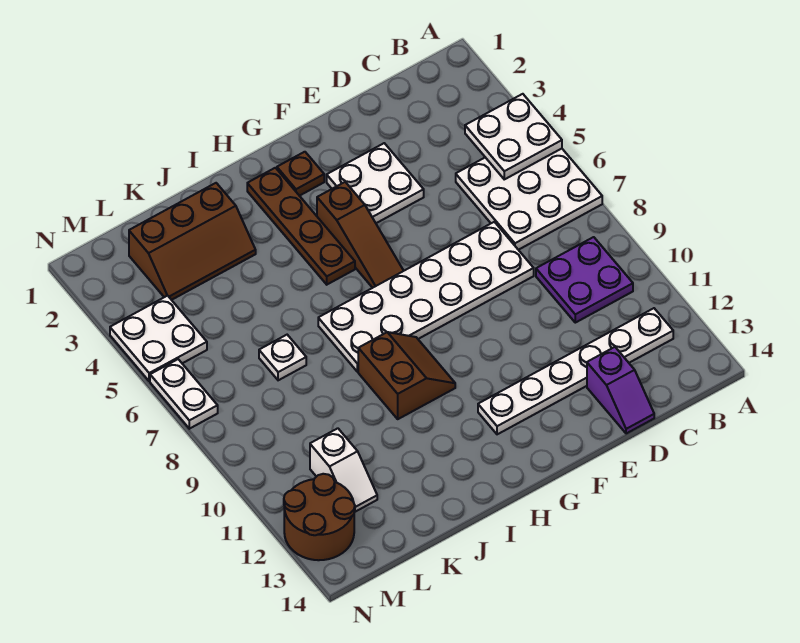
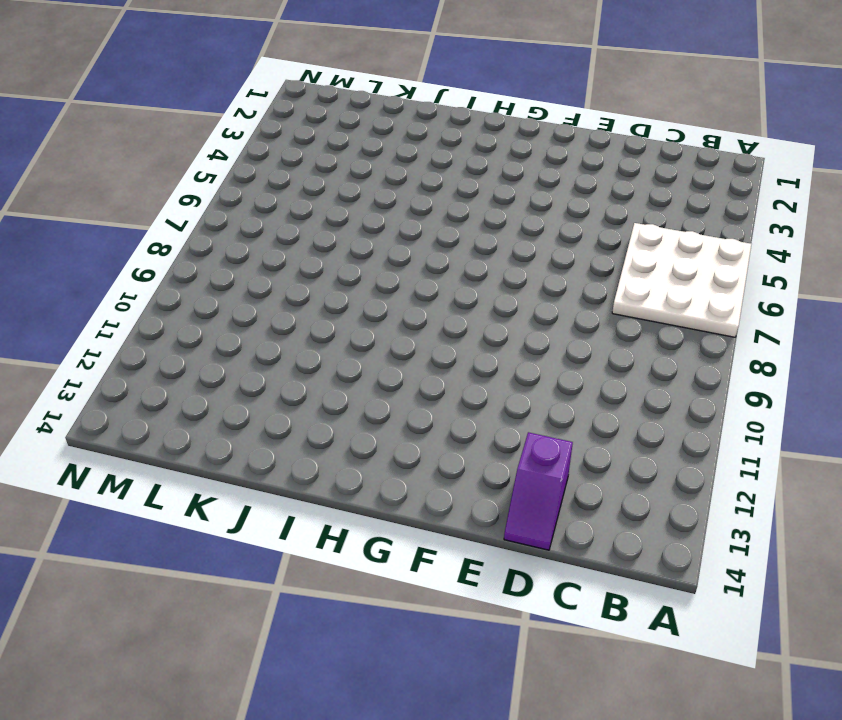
none -> purple 2x2 plate [536,237,633,323]
none -> white 1x6 plate [478,308,673,434]
none -> white 2x6 plate [318,222,534,372]

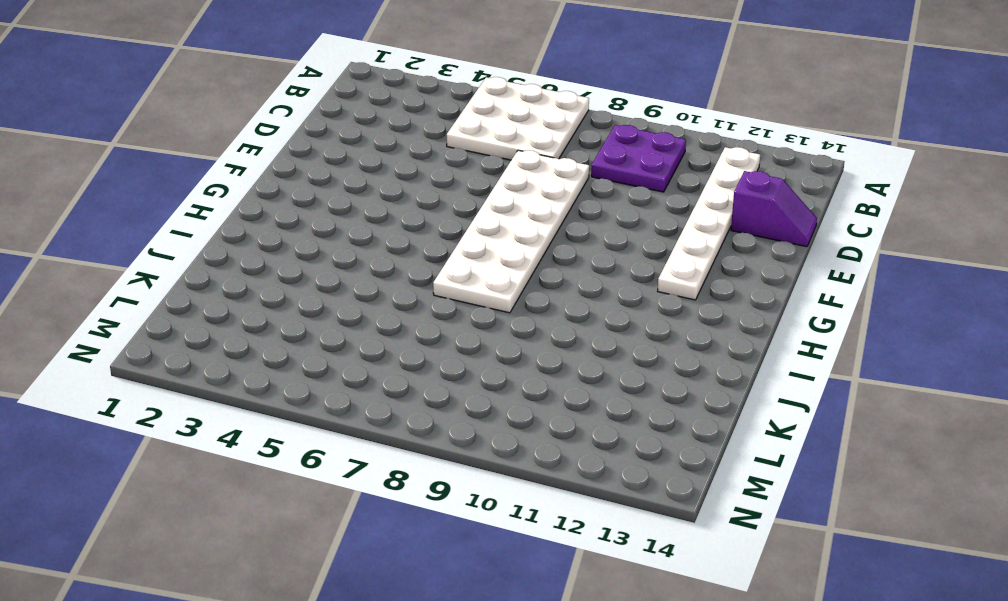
none -> white 2x2 plate [327,143,424,223]
none -> brown 1x1 plate [277,152,324,196]
none -> brown 1x3 slope [317,182,403,288]

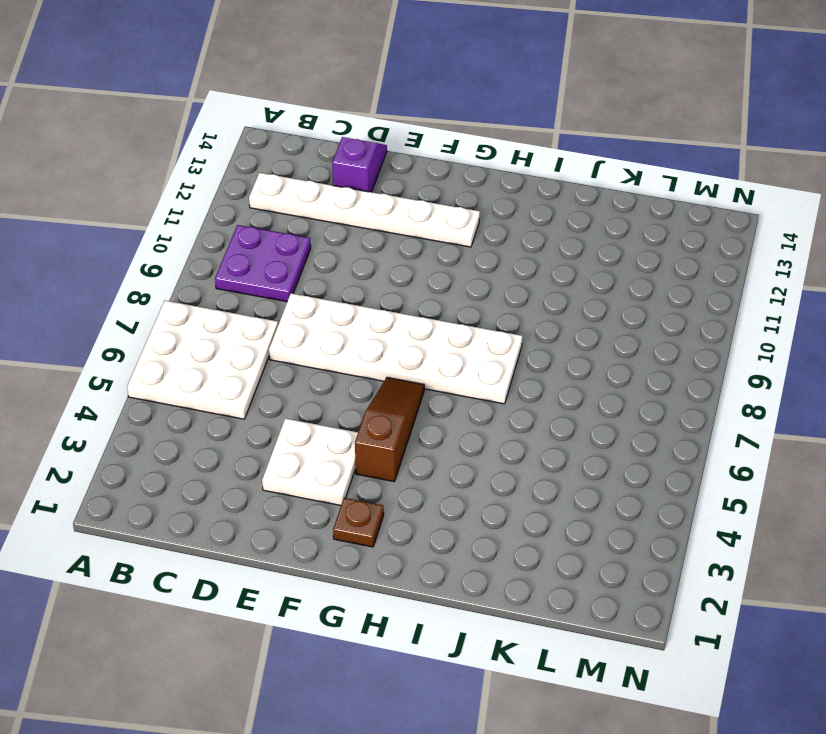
none -> brown 1x4 plate [247,168,355,285]
none -> brown 2x2 slope [358,332,455,419]
none -> brown 2x3 slope [129,183,256,300]

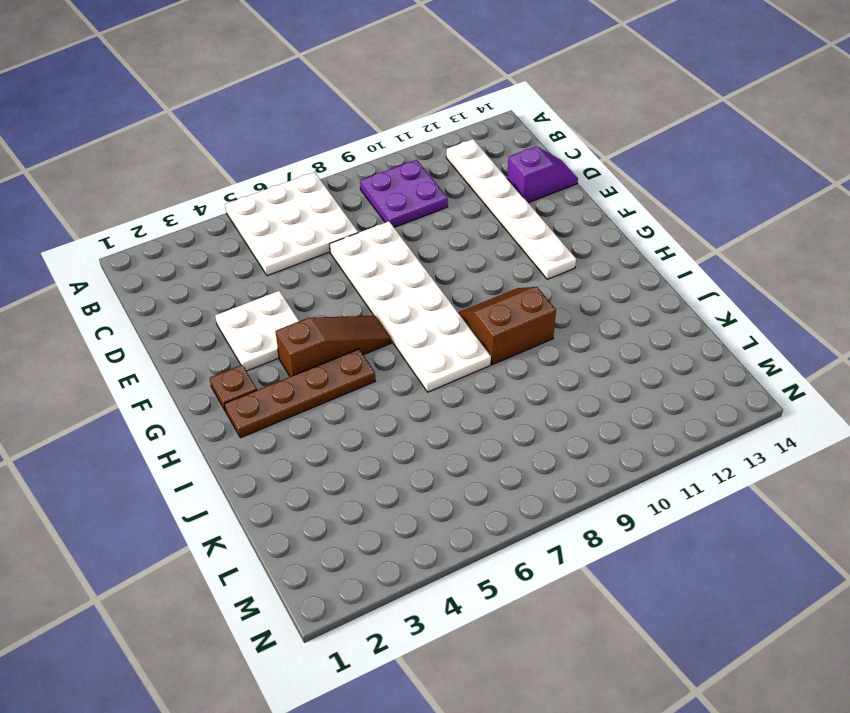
none -> brown 2x3 slope [129,183,256,300]
none -> white 1x1 plate [259,335,306,380]
none -> white 1x2 slope [310,428,377,512]

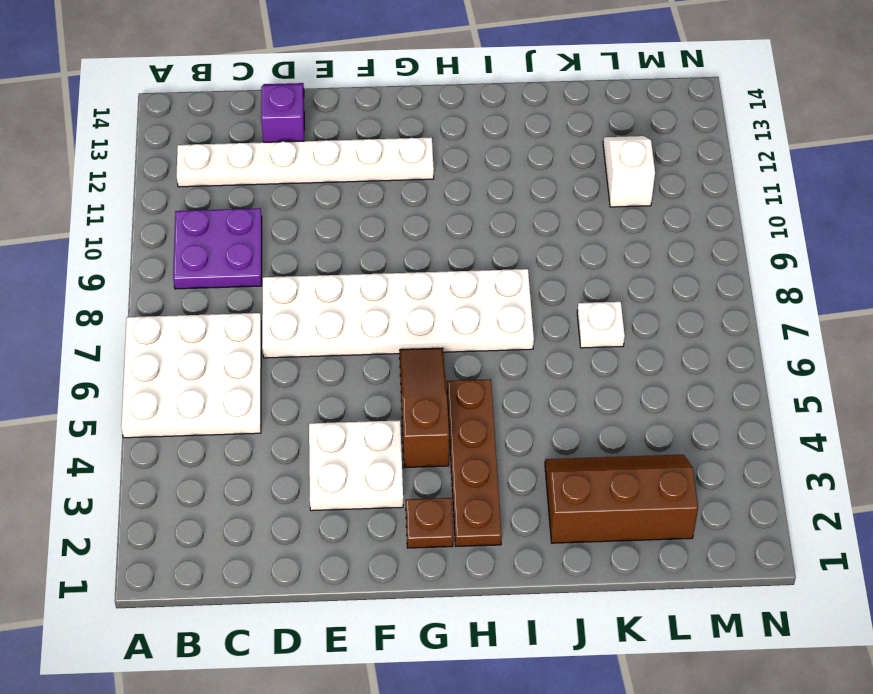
none -> brown 2x2 slope [358,332,455,419]
none -> white 2x2 plate [110,296,207,381]
none -> brown 2x2 round brick [284,474,355,560]

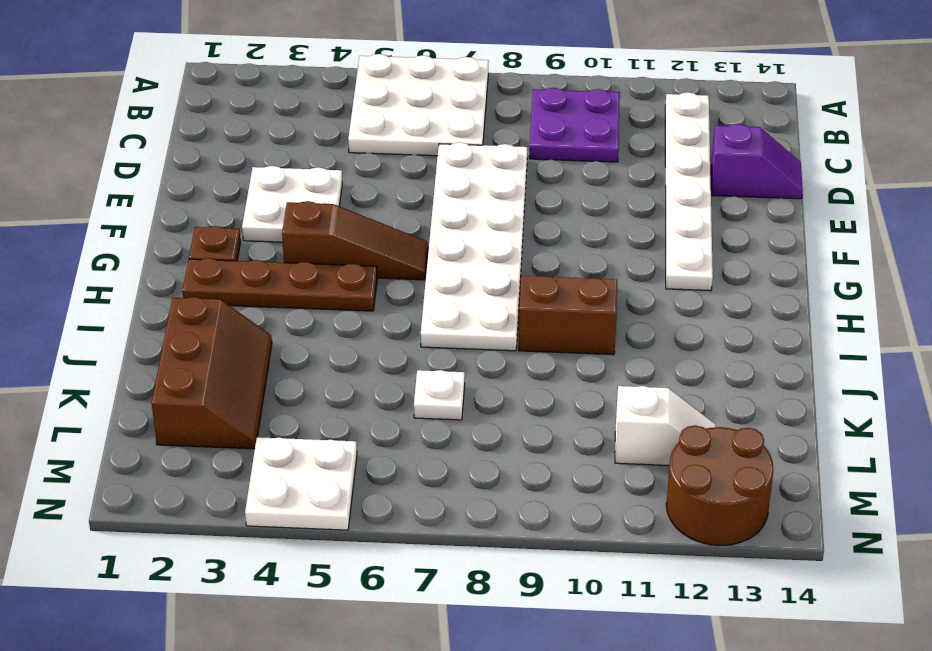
none -> white 1x2 plate [150,359,218,429]
none -> white 2x2 plate [465,94,562,179]

